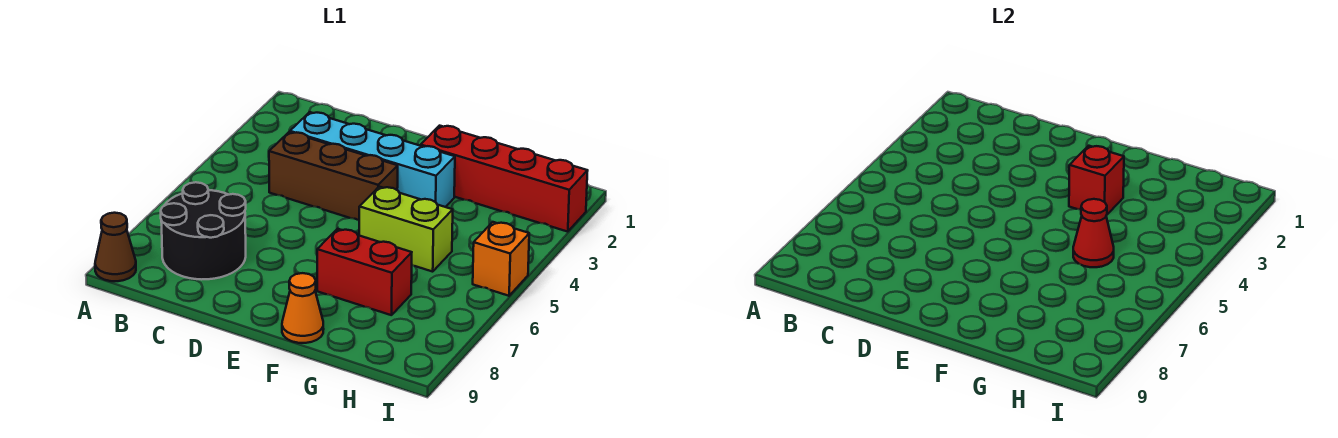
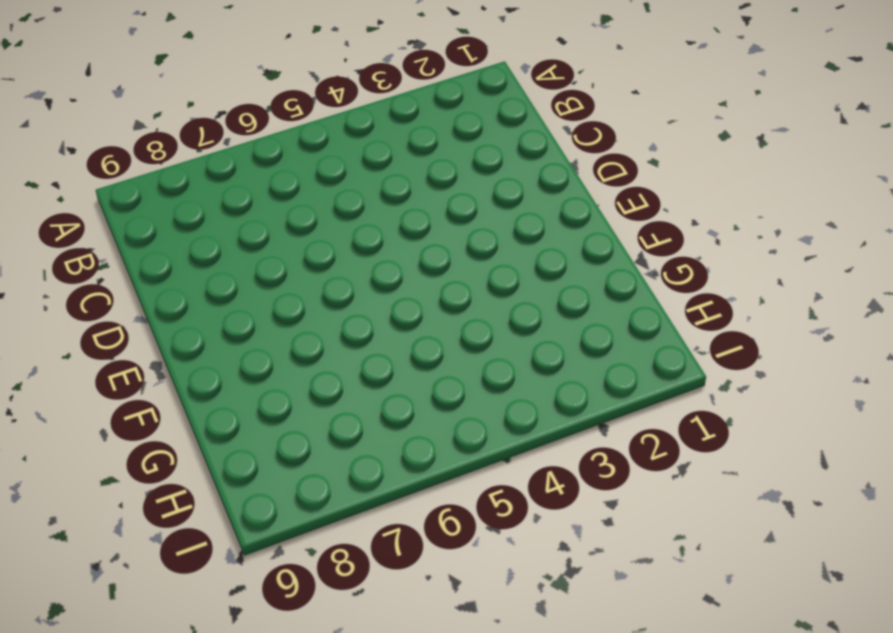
none -> brown 1x1 cone [95,213,136,281]
none -> black 2x2 round brick [161,182,246,279]

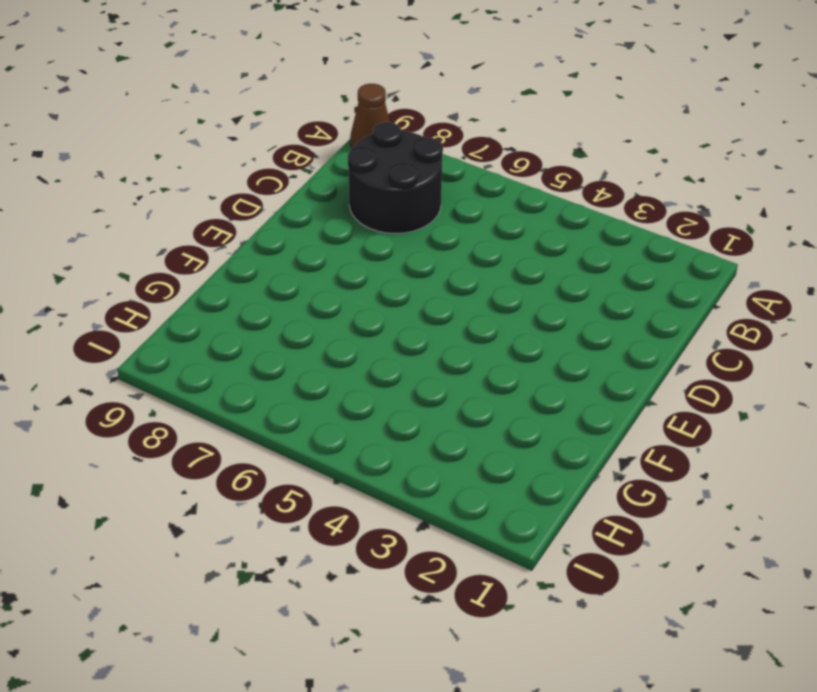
none -> cyan 1x4 brick [290,112,455,207]
none -> brown 1x3 brick [269,132,398,220]

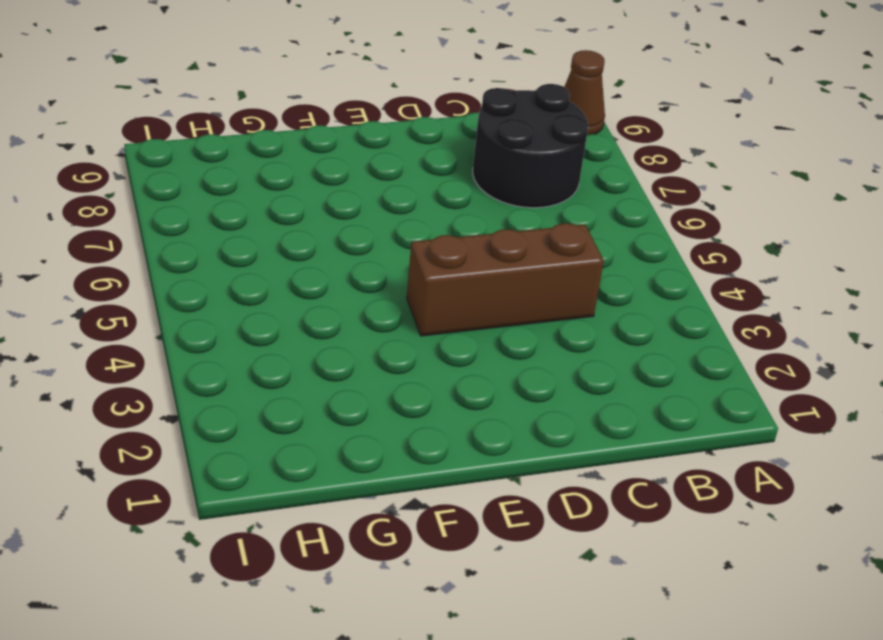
none -> cyan 1x4 brick [290,112,455,207]
none -> red 1x4 brick [421,126,588,232]

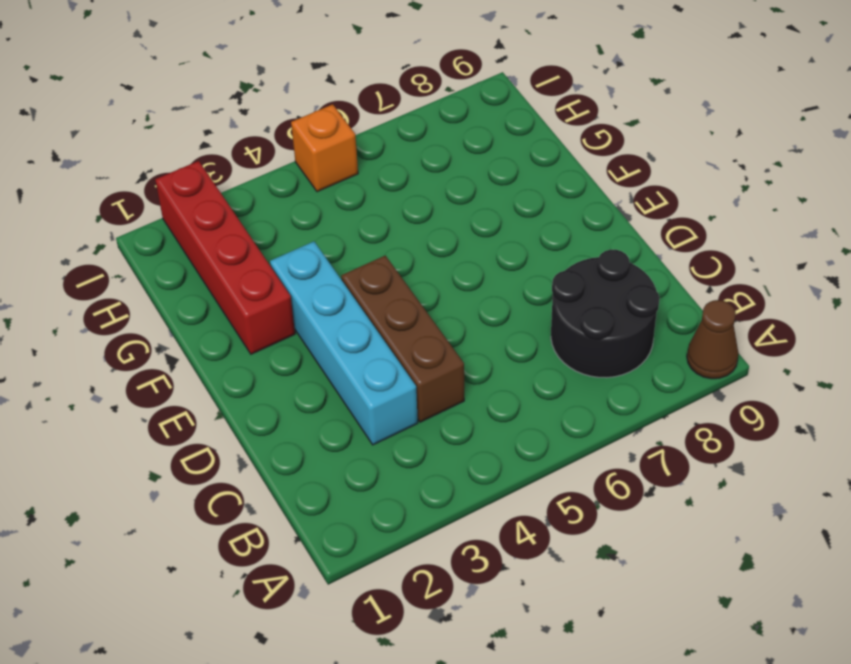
none -> lime 1x2 brick [359,187,453,272]
none -> red 1x2 brick [317,229,412,315]

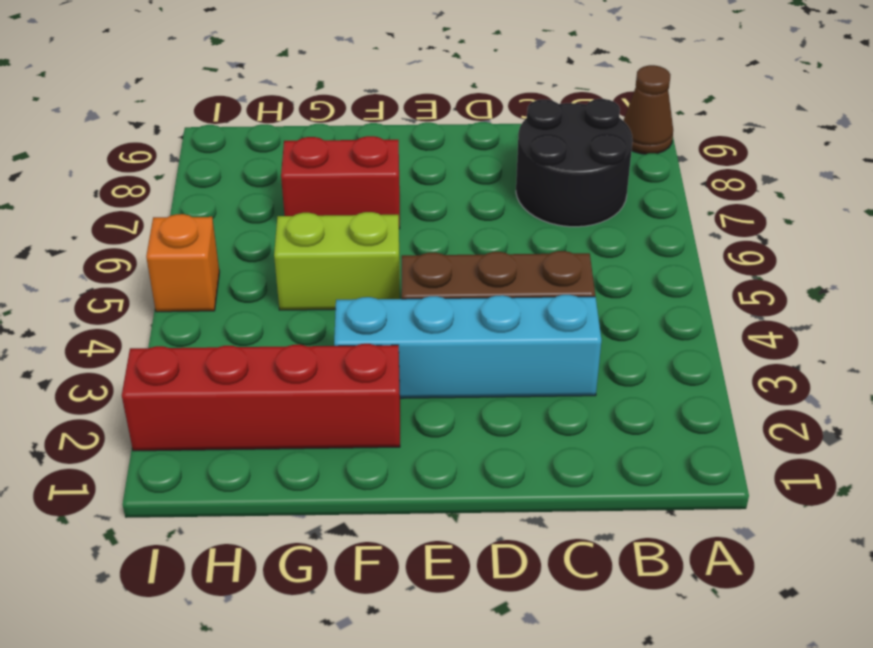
none -> orange 1x1 cone [282,273,324,343]
none -> red 1x1 brick [1069,146,1124,214]

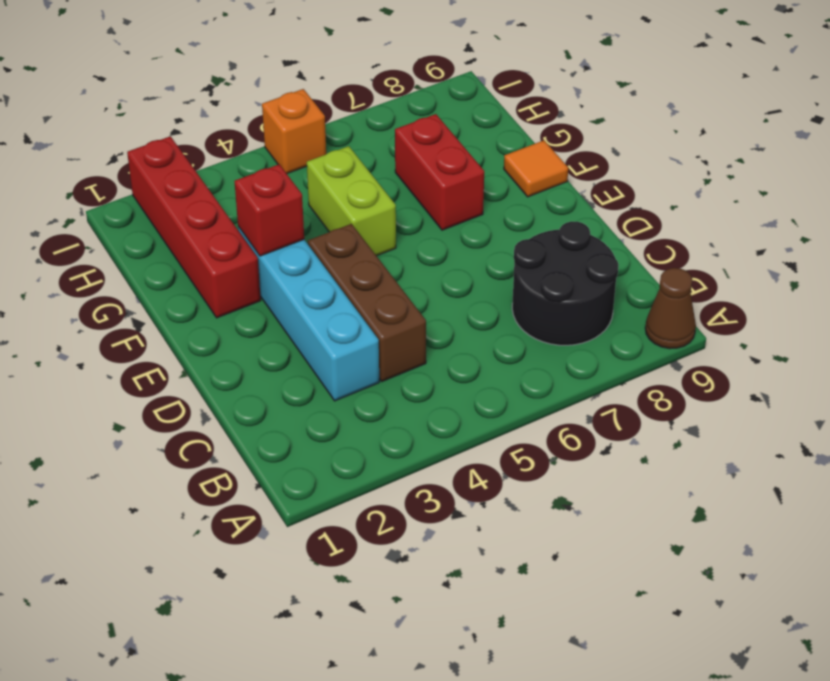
orange 1x1 tile [504,140,568,197] -> orange 1x1 cone [282,273,324,343]
none -> red 1x1 cone [1073,199,1114,267]

